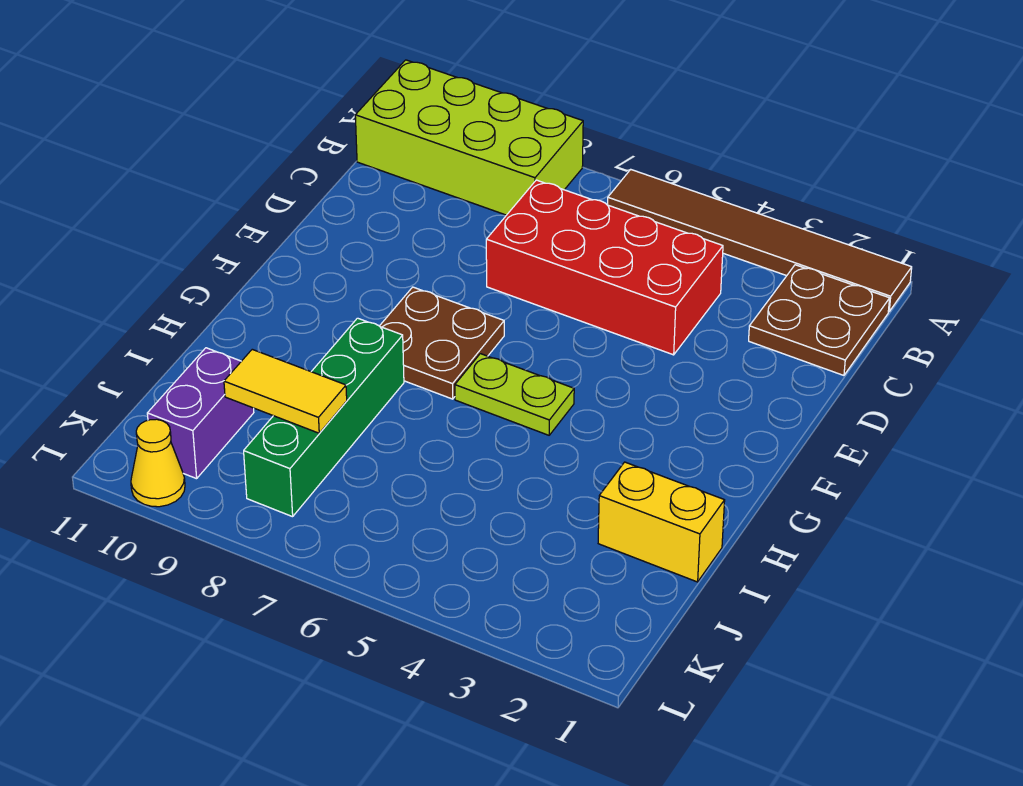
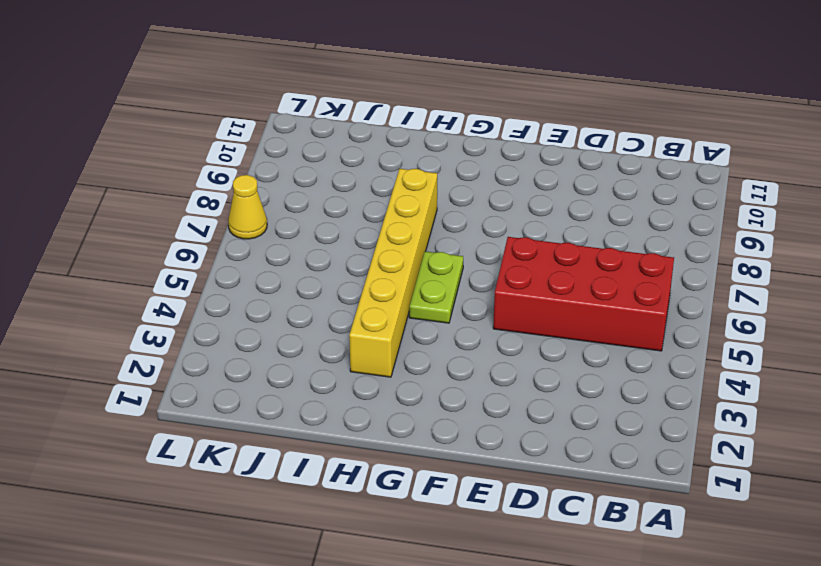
red 2x4 brick [493,237,674,351] -> red 2x4 brick turned to [486,180,723,355]
yellow 1x6 brick [349,169,437,377] -> green 1x4 brick [244,318,404,517]
yellow 1x1 cone [228,175,267,239] -> yellow 1x1 cone moved to [131,419,185,507]
none -> brown 1x6 tile [608,170,912,312]
none -> lime 2x4 brick [355,60,583,215]

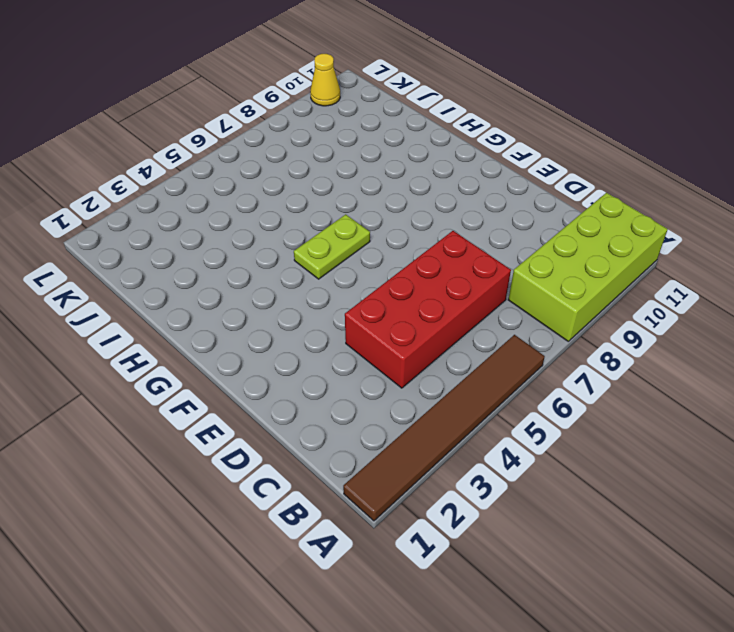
none -> brown 2x2 plate [749,265,890,375]
none -> brown 2x2 plate [380,287,504,399]

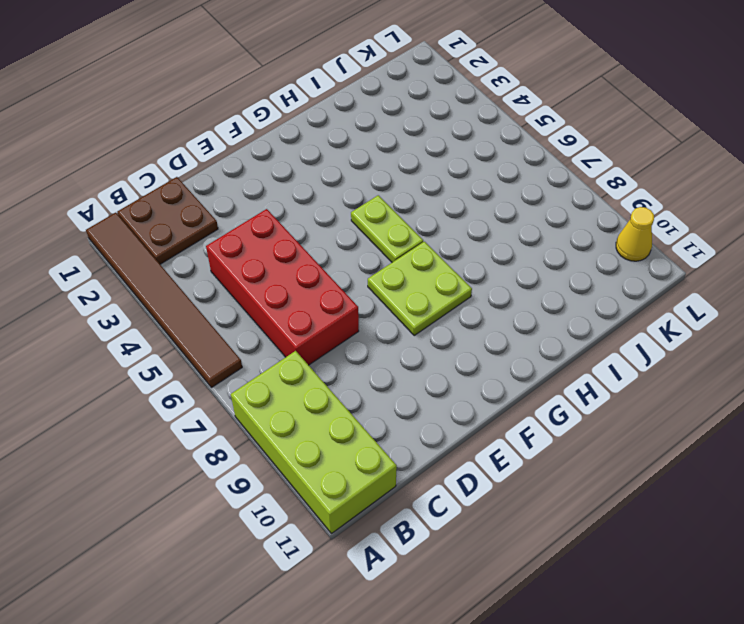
lime 2x2 plate [368,242,472,335] -> brown 2x2 plate [380,287,504,399]
none -> green 1x4 brick [244,318,404,517]
none -> yellow 1x2 brick [598,462,725,582]

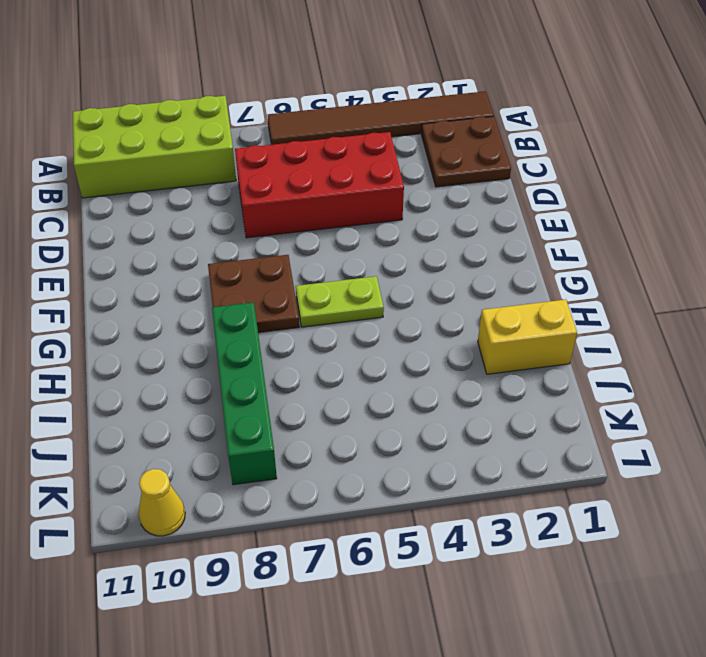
none -> purple 1x2 brick [147,348,254,479]
none -> yellow 1x2 tile [224,349,347,433]

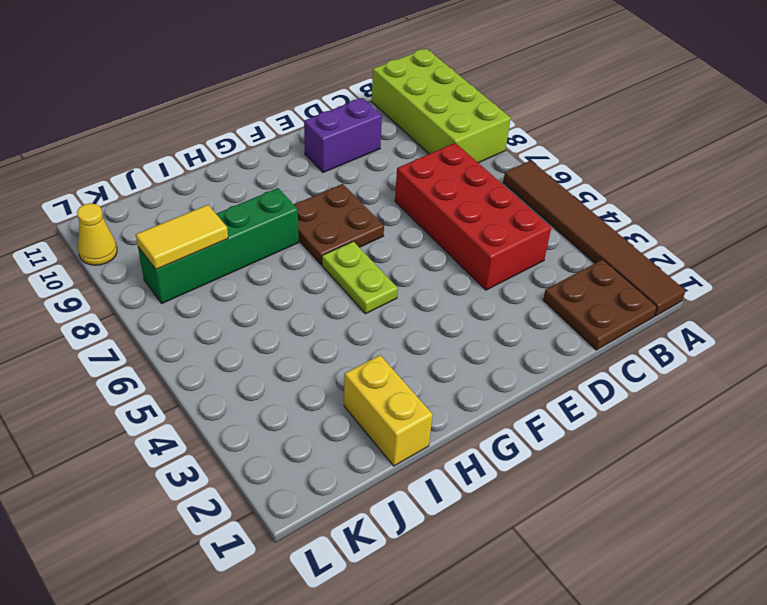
purple 1x2 brick [304,98,382,173] -> purple 1x2 brick moved to [147,348,254,479]
yellow 1x2 tile [136,205,228,269] -> yellow 1x2 tile turned to [224,349,347,433]

